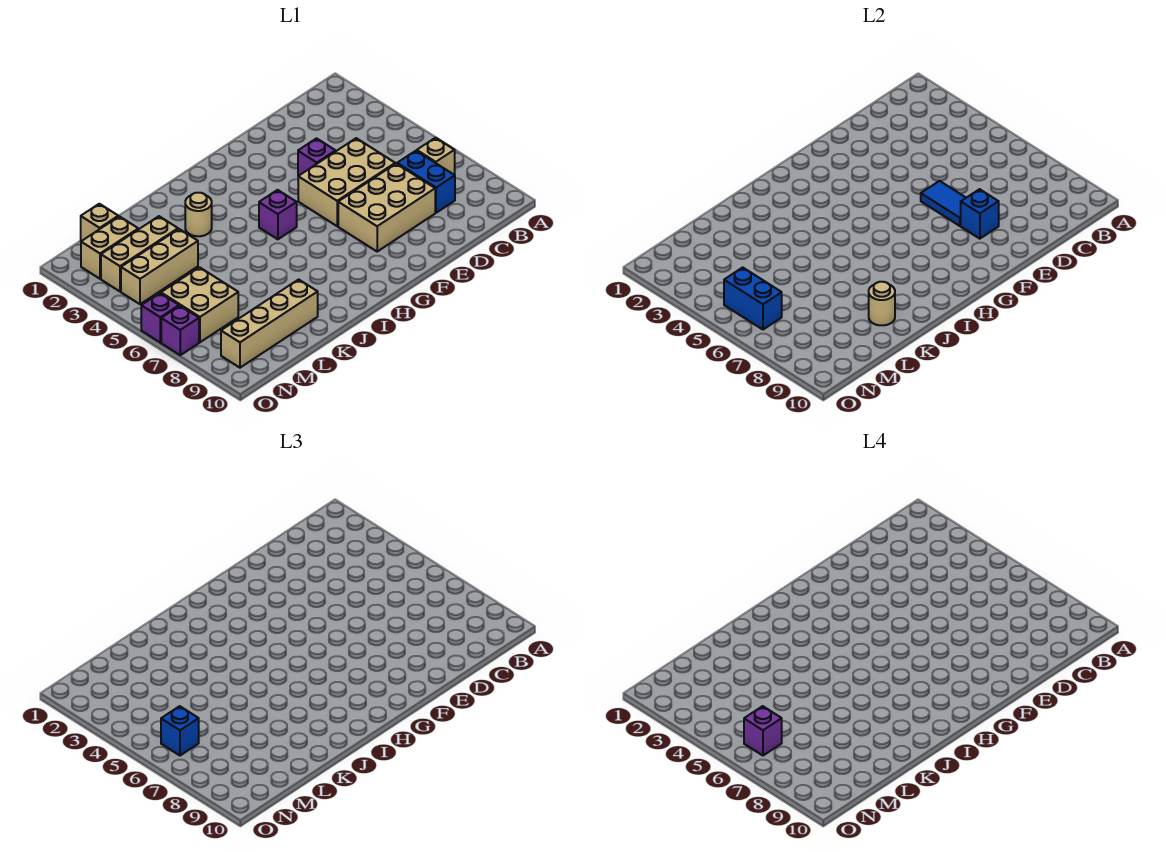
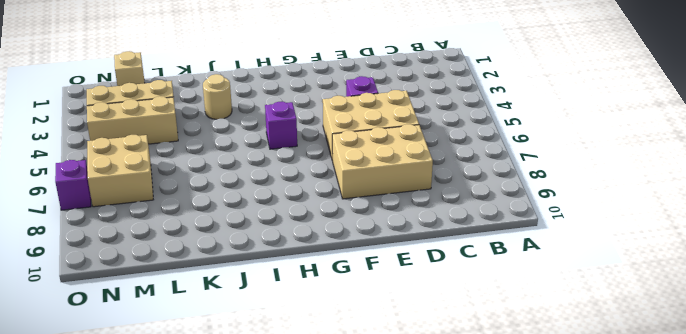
none -> tan 1x1 brick [417,138,455,175]
none -> blue 1x2 brick [397,151,455,213]
none -> tan 1x4 brick [221,279,318,368]

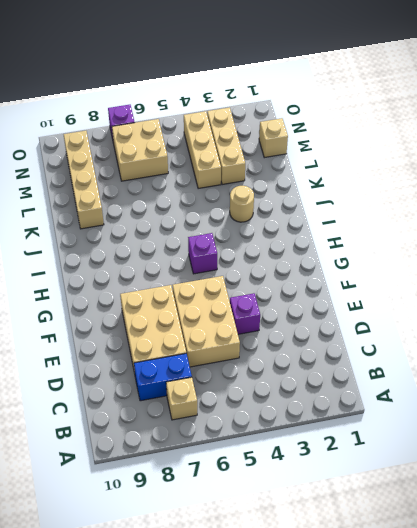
none -> tan 1x2 brick [81,216,138,279]
none -> purple 1x1 brick [141,293,179,342]
none -> blue 1x2 tile [921,181,966,226]

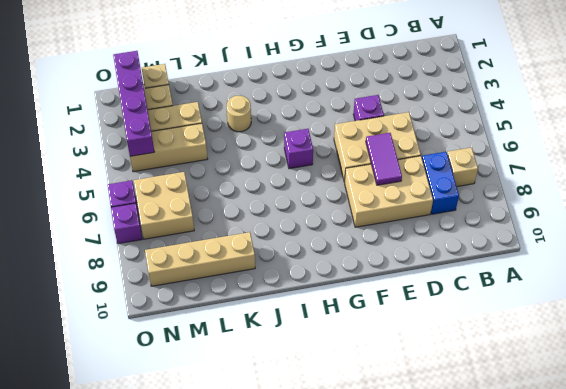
purple 1x2 tile [366,133,402,185] -> blue 1x2 tile [921,181,966,226]
purple 1x4 brick [113,51,154,156] -> none
none -> blue 1x1 brick [961,189,999,239]
none -> tan 1x1 round brick [869,282,895,325]
none -> blue 1x2 brick [724,267,782,330]

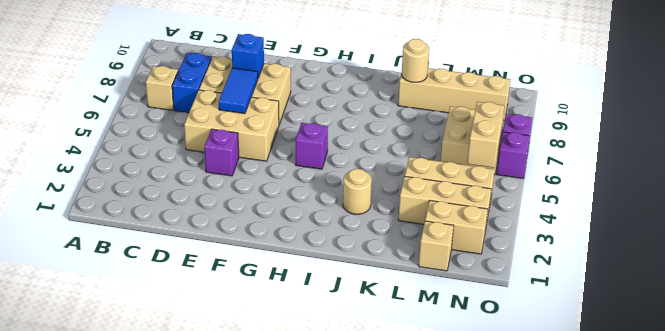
tan 1x2 brick [467,102,504,168] -> blue 1x2 brick [724,267,782,330]
none -> blue 1x1 brick [161,706,199,756]
none -> purple 1x1 brick [744,706,782,756]

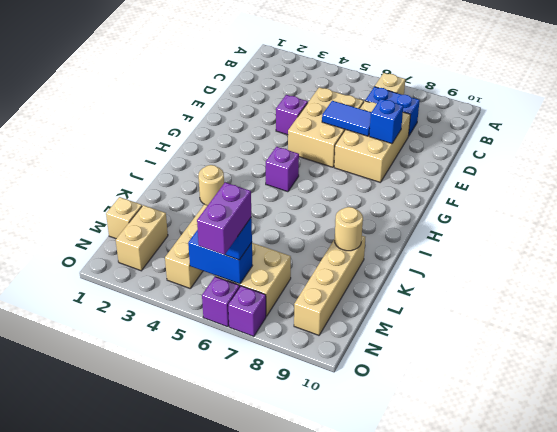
purple 1x2 brick [197,182,251,255] -> purple 1x1 brick [744,706,782,756]
none -> tan 1x3 brick [101,216,178,291]

